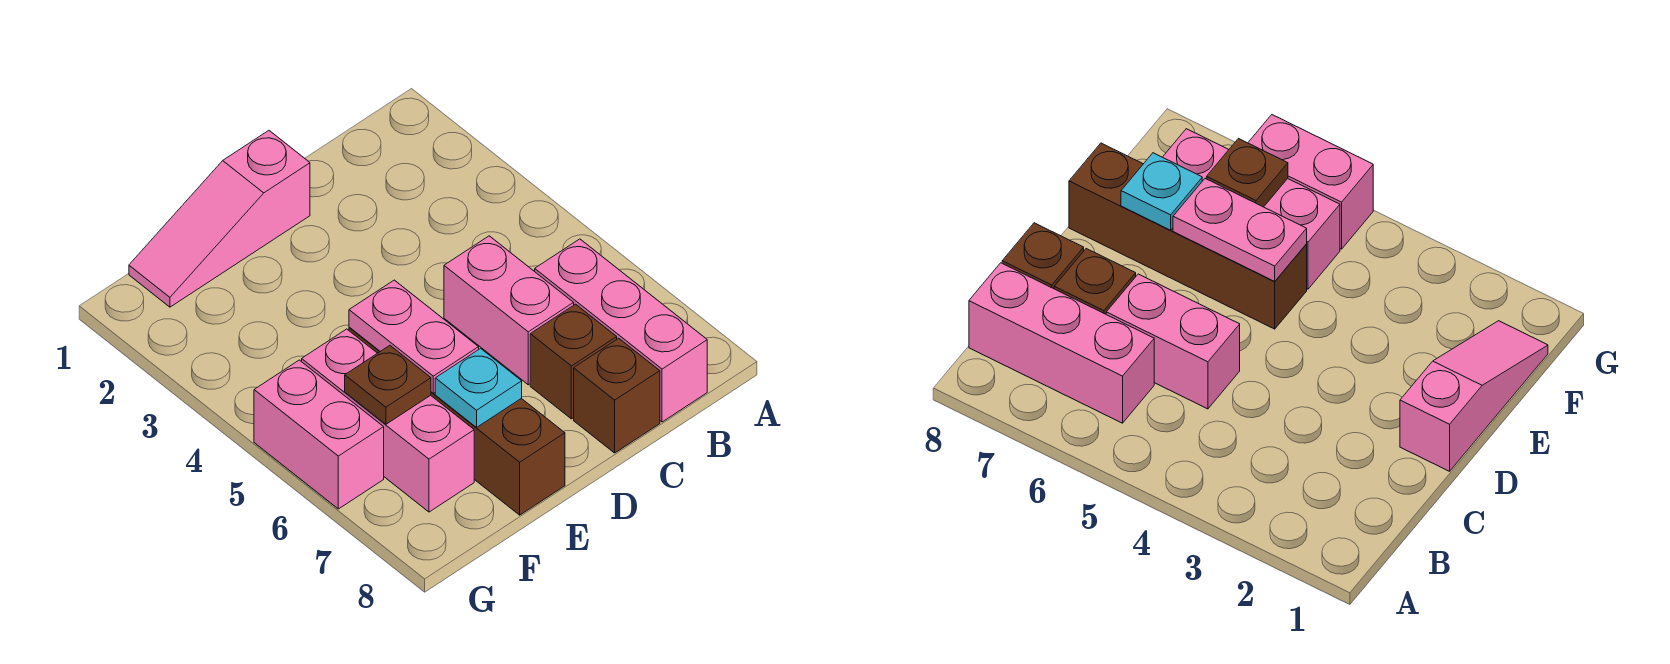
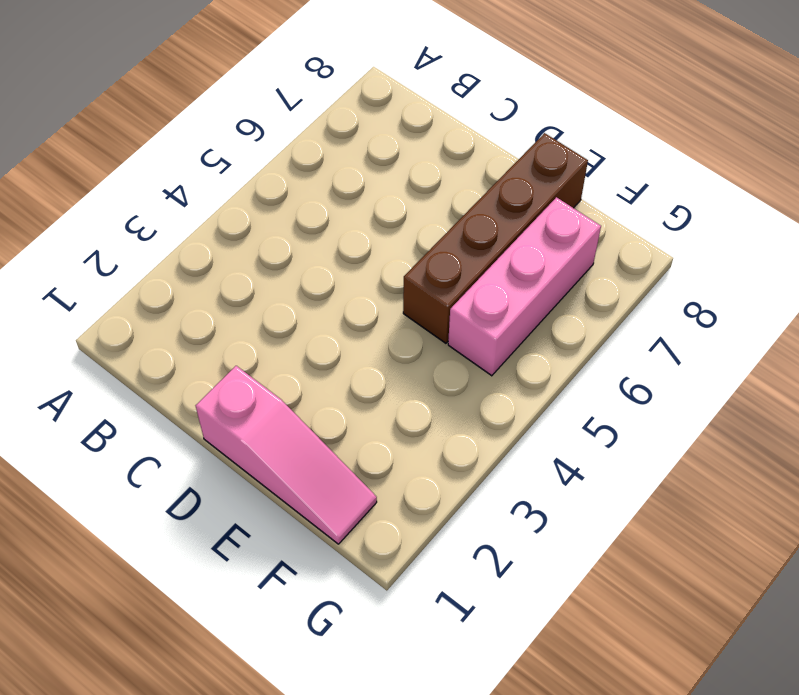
none -> pink 1x3 brick [535,239,707,422]
none -> pink 1x2 brick [444,236,574,385]

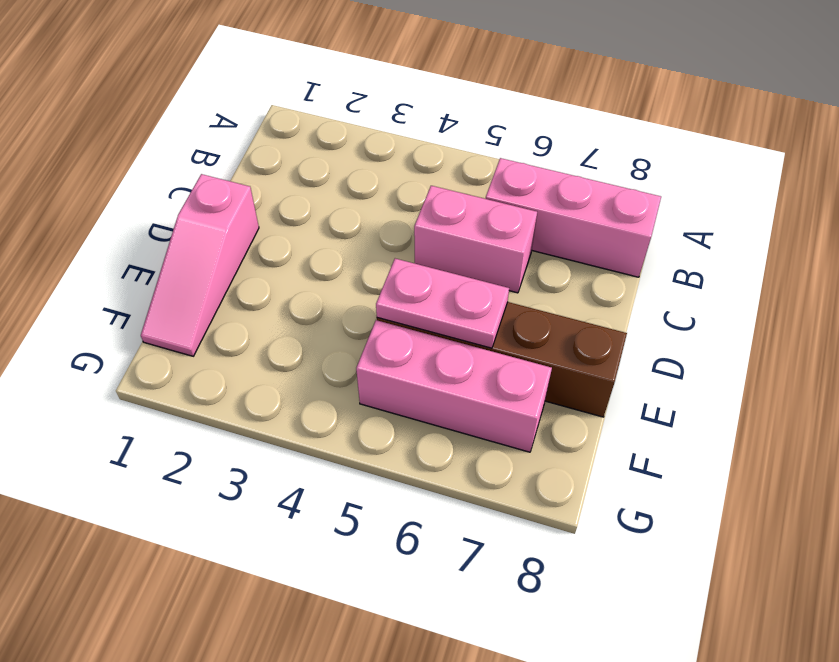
none -> brown 1x1 brick [530,304,617,419]
none -> brown 1x1 brick [574,338,660,453]

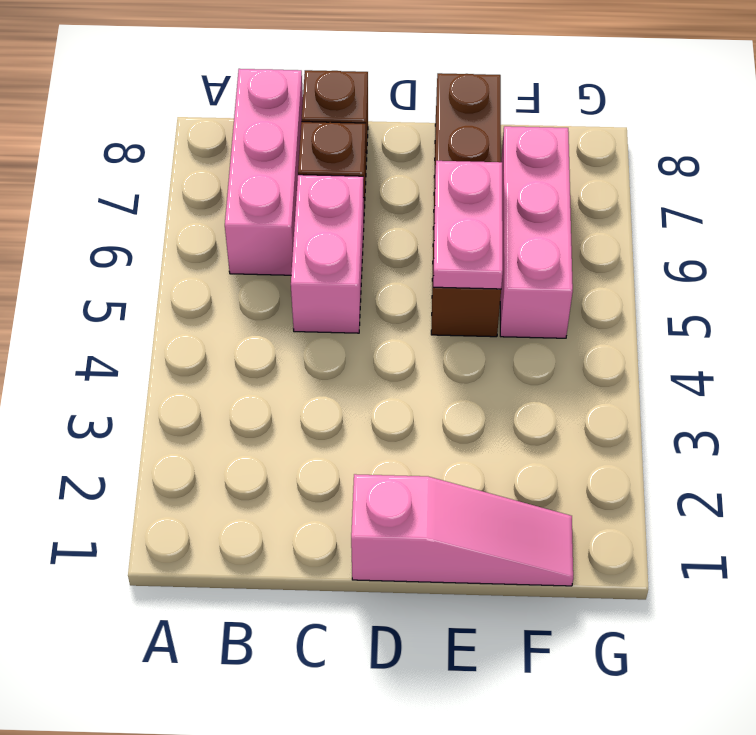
none -> pink 1x2 brick [254,360,384,509]
none -> cyan 1x1 plate [435,348,522,427]

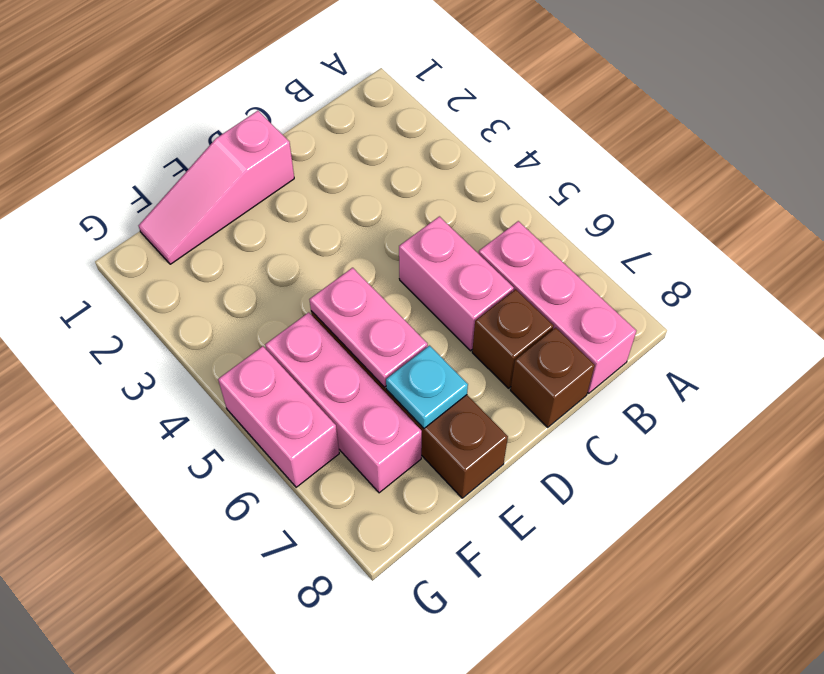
none -> brown 1x1 plate [345,346,431,424]

